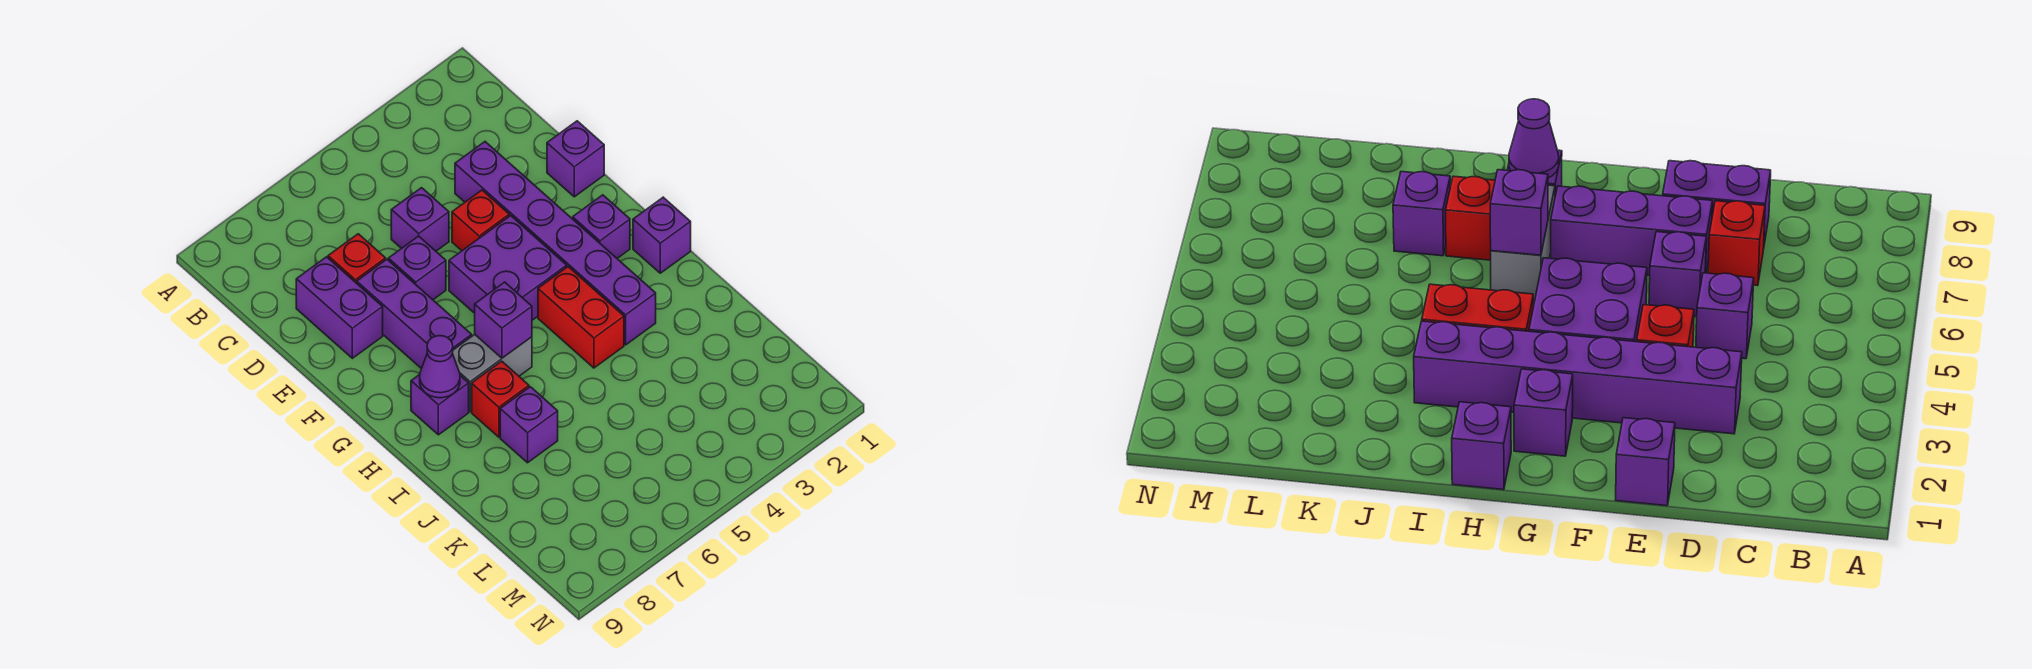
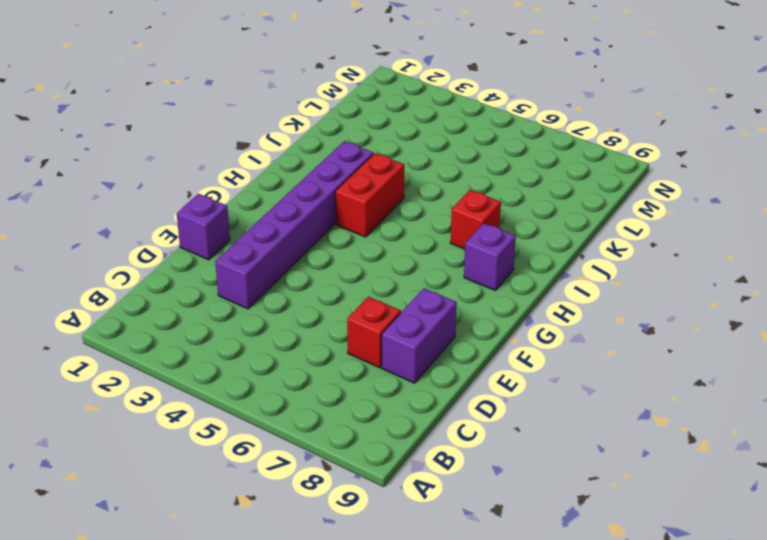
none -> purple 1x1 brick [391,188,449,251]
none -> red 1x1 brick [452,190,509,251]
none -> purple 1x1 brick [388,236,446,300]

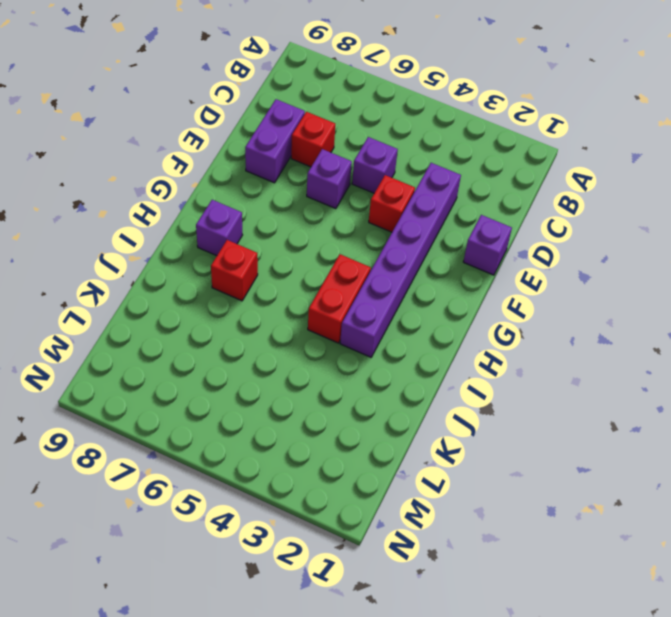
none -> purple 1x3 brick [357,259,472,368]
none -> purple 2x2 brick [449,216,567,320]
none -> purple 1x1 brick [573,195,630,258]

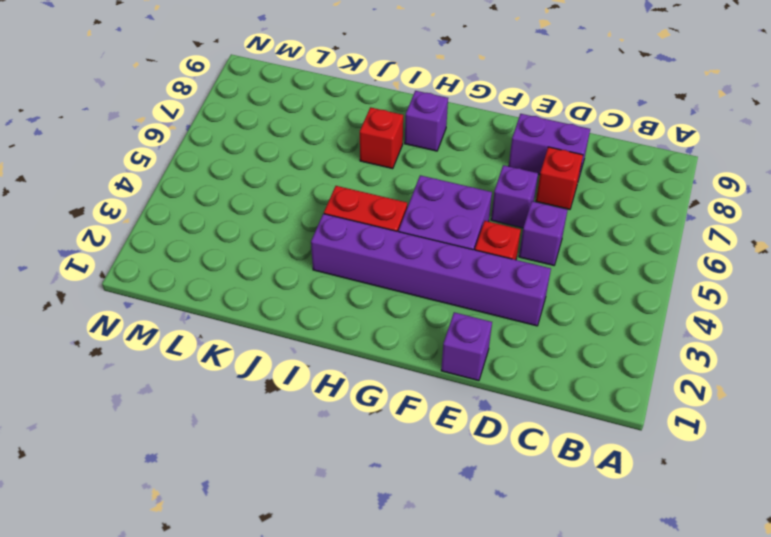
none -> purple 1x3 brick [357,259,472,368]
none -> purple 1x1 brick [573,195,630,258]
none -> purple 1x1 brick [633,197,691,273]

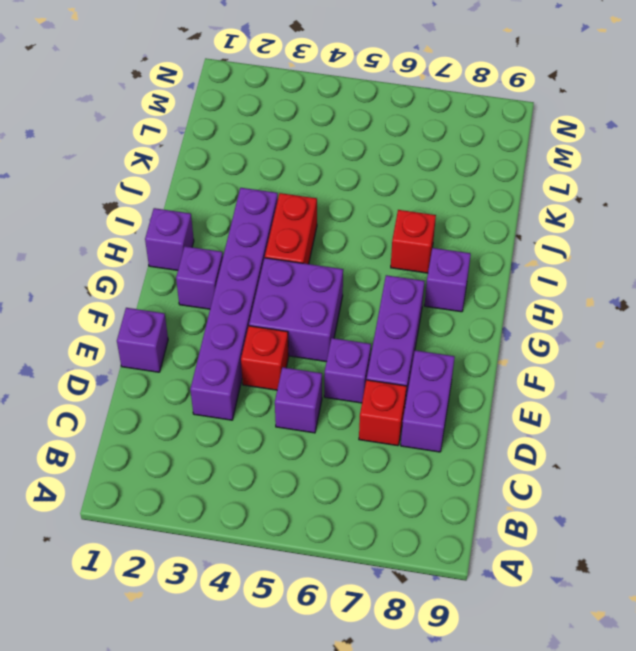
none -> grey 1x2 brick [452,334,532,412]
none -> purple 1x1 brick [500,387,558,463]
none -> purple 1x1 brick [475,282,532,358]

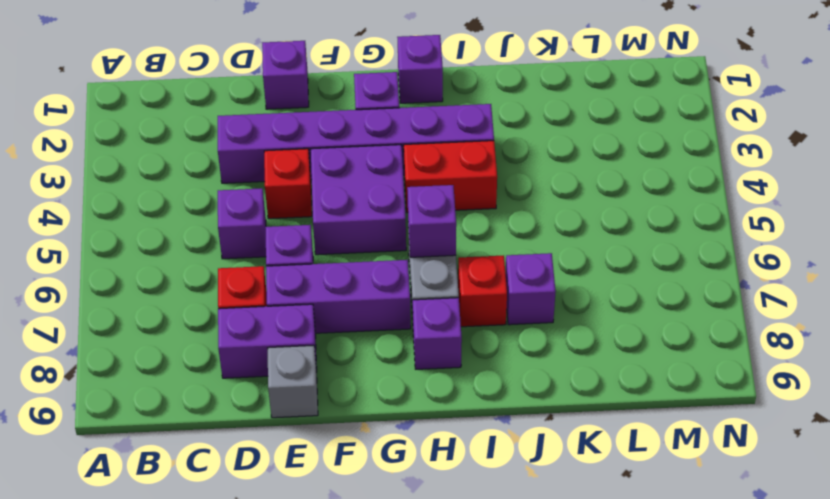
grey 1x1 brick [268,345,318,418] -> none
none -> purple 1x1 cone [420,336,460,398]

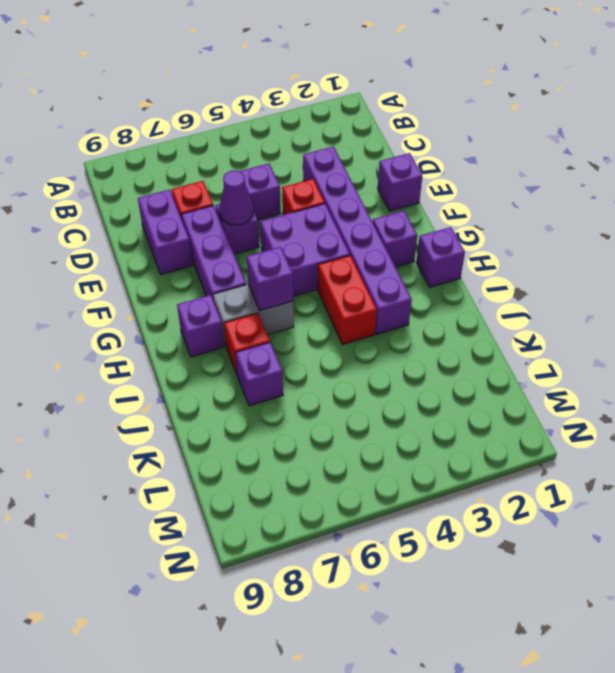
purple 1x1 cone [219,171,253,225] -> purple 1x1 cone moved to [420,336,460,398]

